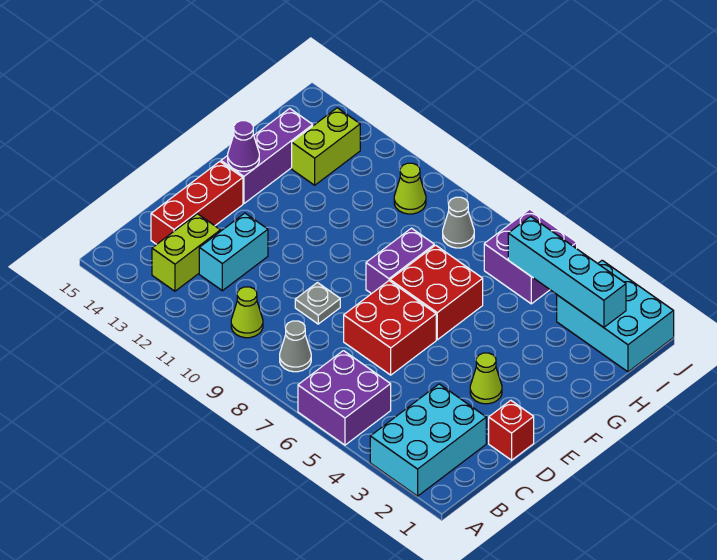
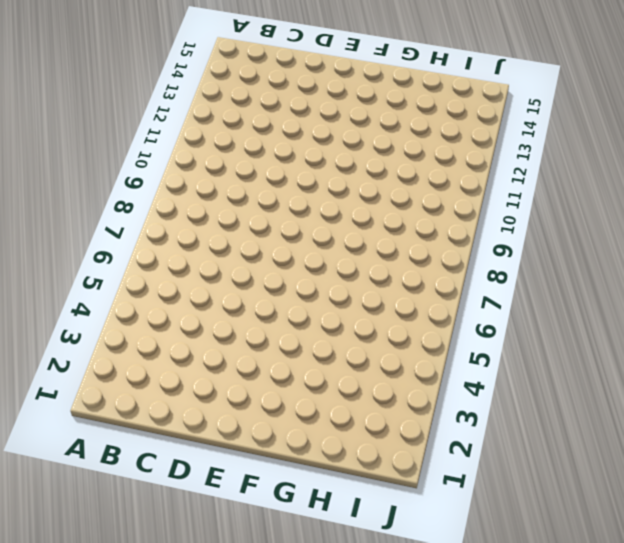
none -> cyan 2x3 brick [370,384,486,496]
none -> purple 2x2 brick [298,351,391,445]
none -> grey 1x1 cone [280,321,311,372]

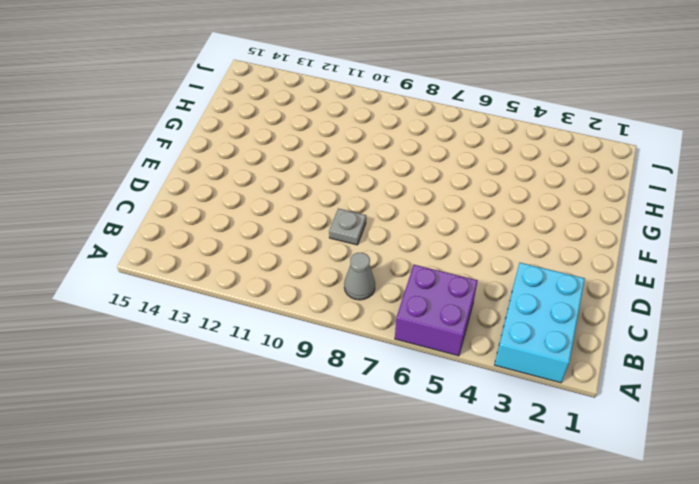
none -> lime 1x1 cone [231,287,263,338]
none -> lime 1x2 brick [152,214,220,291]
none -> cyan 1x2 brick [199,213,268,291]

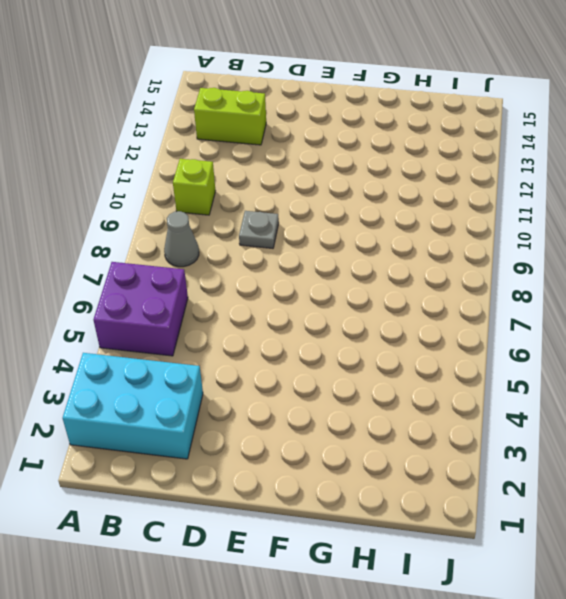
lime 1x1 brick [173,159,215,215] -> lime 1x1 cone [231,287,263,338]
none -> cyan 1x2 brick [199,213,268,291]
none -> red 1x3 brick [151,162,243,244]
none -> red 1x1 brick [489,400,534,460]

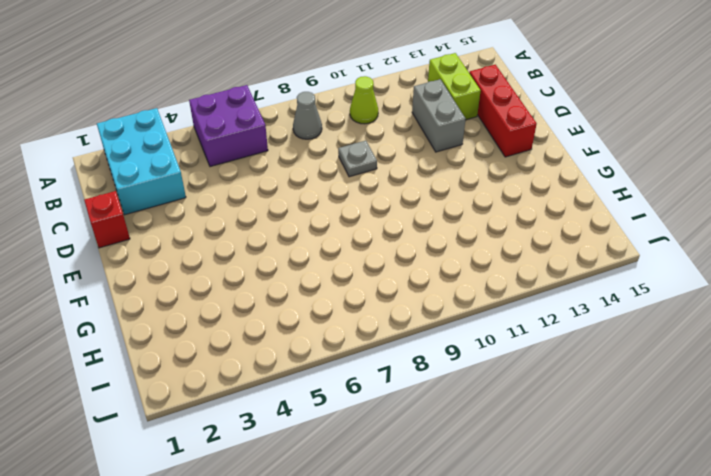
grey 1x2 brick [412,79,465,152] -> cyan 1x2 brick [199,213,268,291]
none -> red 2x2 brick [344,281,436,375]
none -> lime 1x1 cone [470,353,502,404]
none -> red 2x2 brick [390,245,483,340]

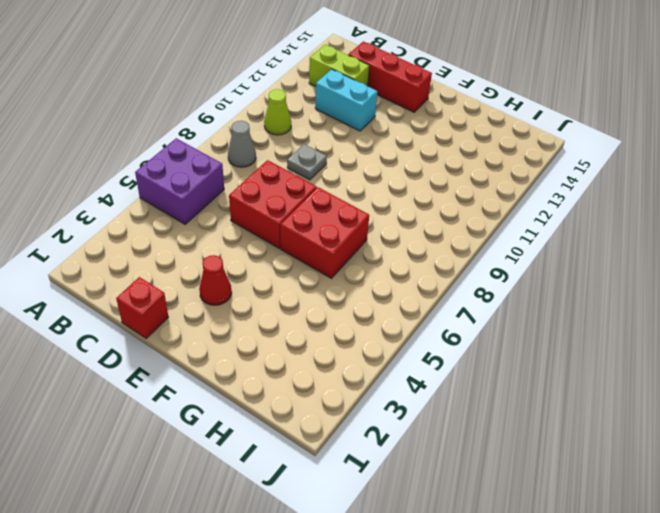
red 1x1 cone [199,255,232,305] -> lime 1x1 cone [470,353,502,404]
none -> cyan 2x3 brick [370,384,486,496]
none -> purple 1x2 brick [366,228,434,294]
none -> purple 1x3 brick [221,108,313,204]

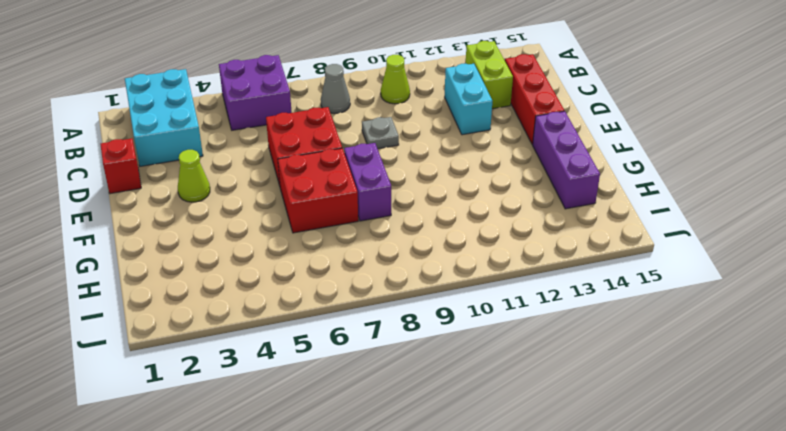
none -> lime 1x2 brick [292,108,360,185]
none -> cyan 2x3 brick [557,260,674,372]
none -> purple 2x2 brick [484,209,577,304]

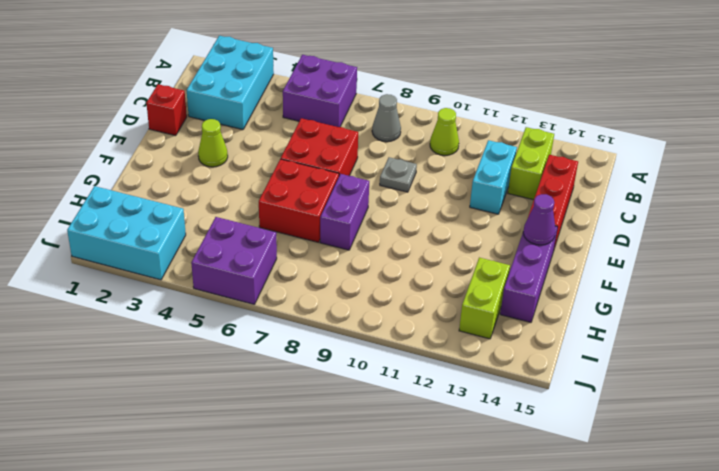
none -> grey 1x1 cone [443,197,474,248]
none -> lime 1x1 cone [394,163,426,214]
none -> cyan 1x4 brick [508,217,626,327]

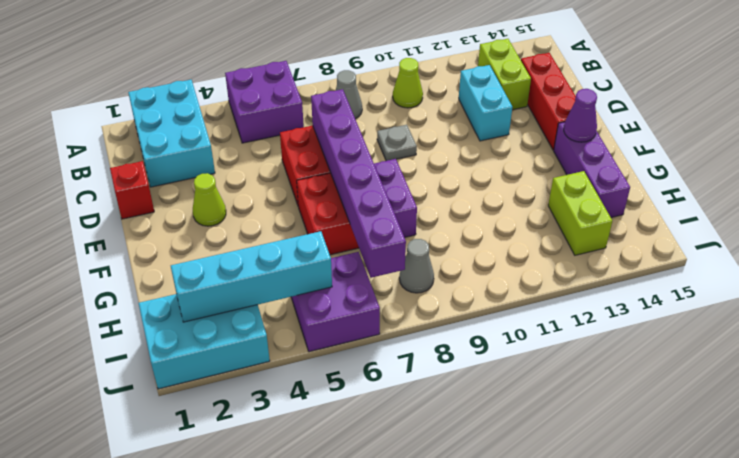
purple 1x6 brick [311,89,406,278] -> none
none -> lime 1x1 cone [394,163,426,214]

